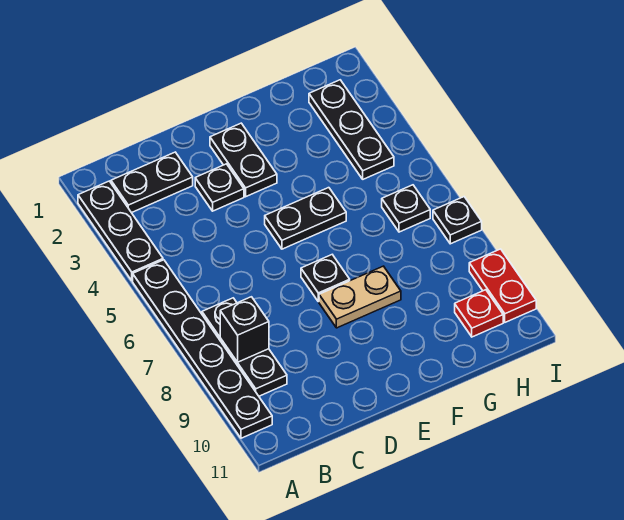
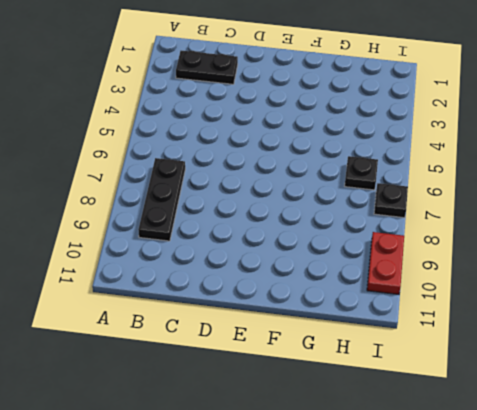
none -> black 1x3 plate [78,181,163,281]
none -> black 1x6 plate [133,260,272,438]
none -> black 1x1 plate [195,164,244,211]

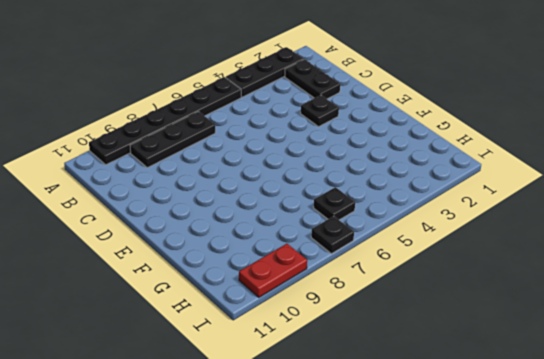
none -> black 1x2 plate [210,123,277,197]
none -> black 1x2 plate [265,188,346,249]
none -> black 1x1 plate [301,255,350,302]

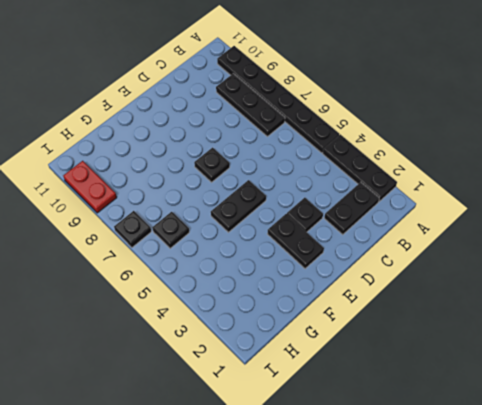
none -> tan 1x2 plate [319,266,401,328]
none -> black 1x3 plate [309,80,394,179]
none -> red 1x1 plate [455,290,503,337]

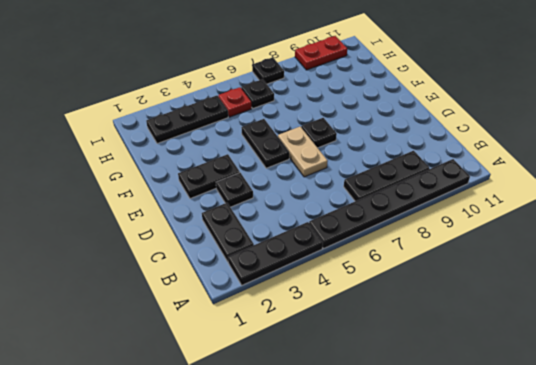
tan 1x2 plate [278,127,328,177] -> tan 1x2 plate moved to [319,266,401,328]
red 1x1 plate [218,87,252,117] -> red 1x1 plate moved to [455,290,503,337]
none -> black 1x1 brick [220,297,269,362]

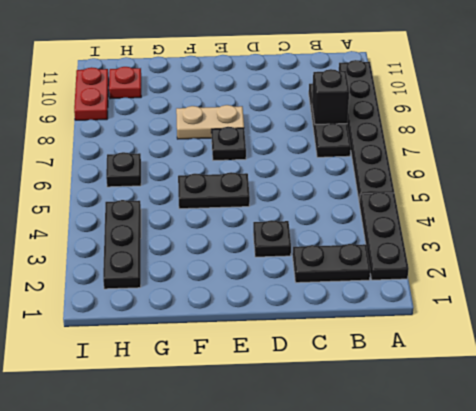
none -> black 1x2 plate [210,123,277,197]
none -> black 1x1 plate [433,197,482,244]

